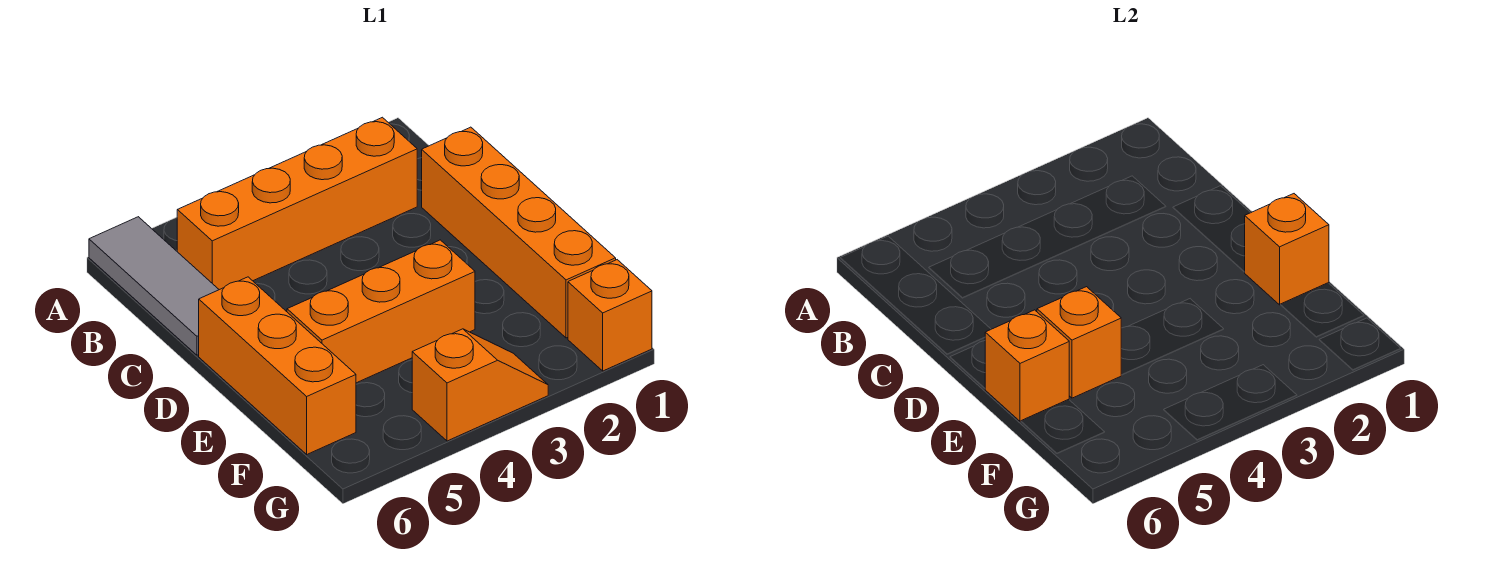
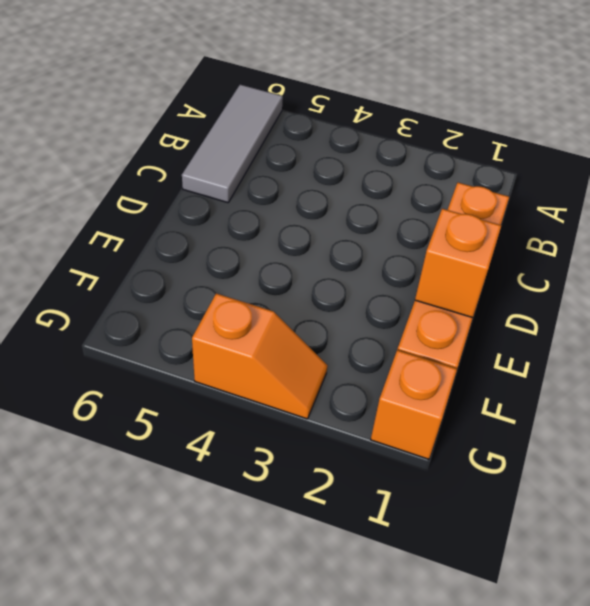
none -> orange 1x4 brick [177,117,417,290]
none -> orange 1x3 brick [199,277,356,454]

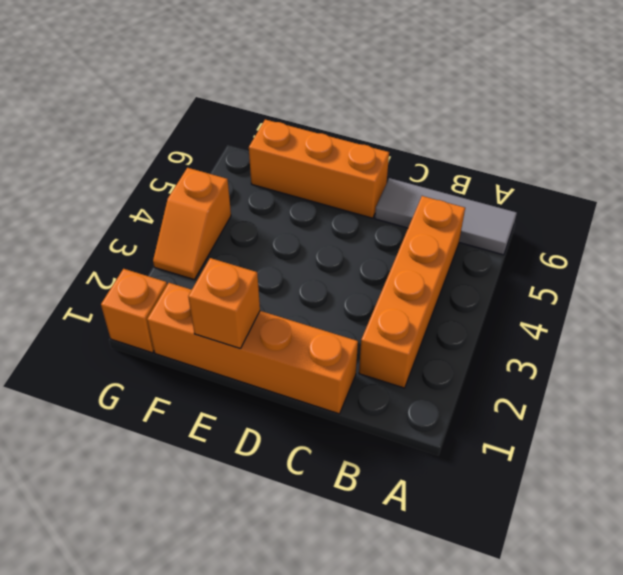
none -> orange 1x3 brick [287,240,475,383]
none -> orange 1x1 brick [1037,287,1121,398]

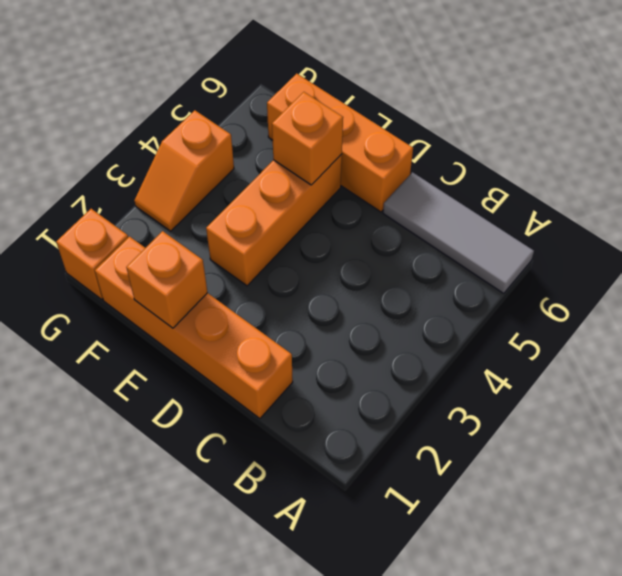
none -> orange 1x4 brick [177,117,417,290]
none -> orange 1x1 brick [985,310,1069,421]

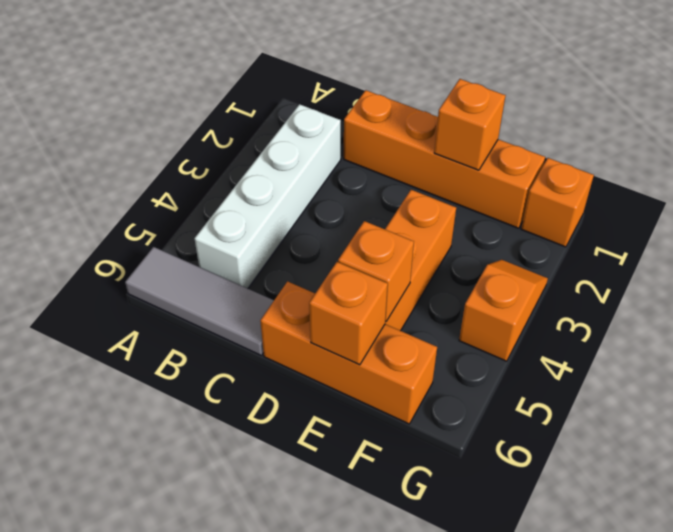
white 1x4 brick [194,104,341,289] -> orange 1x4 brick [177,117,417,290]

